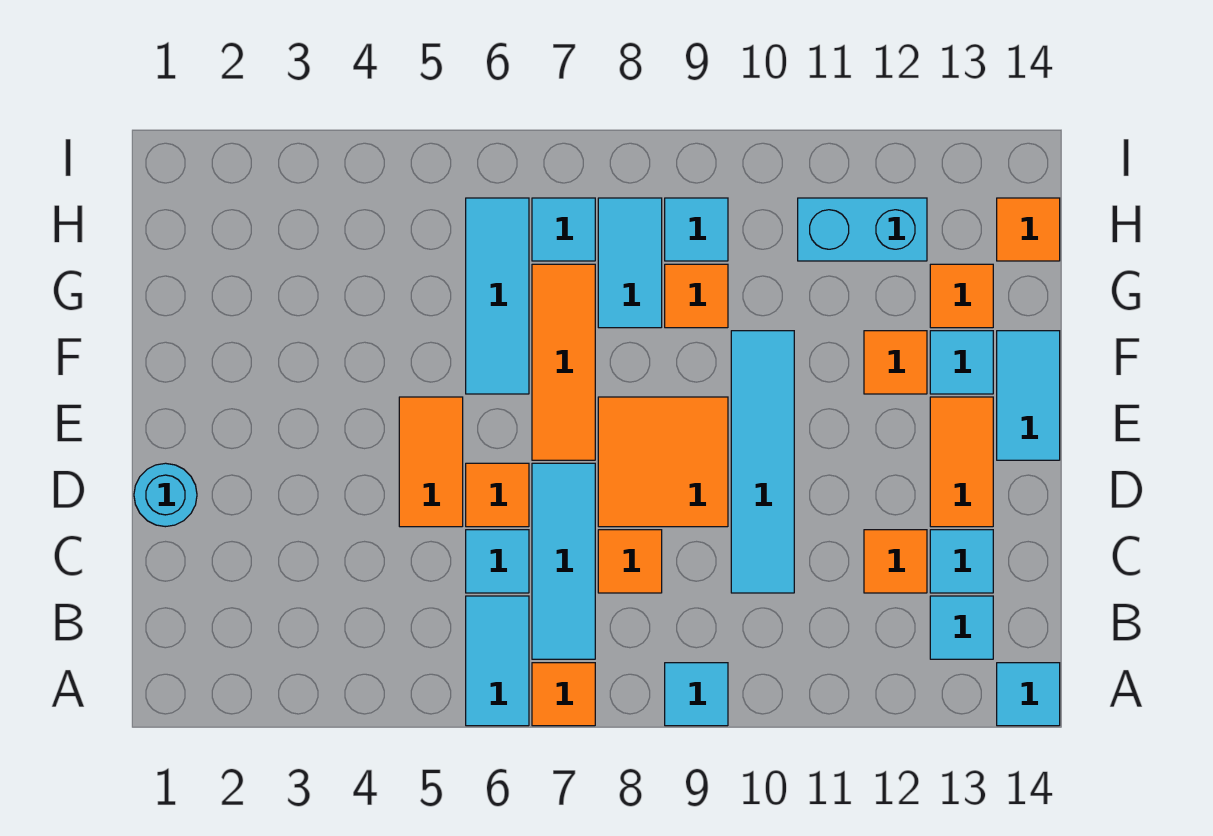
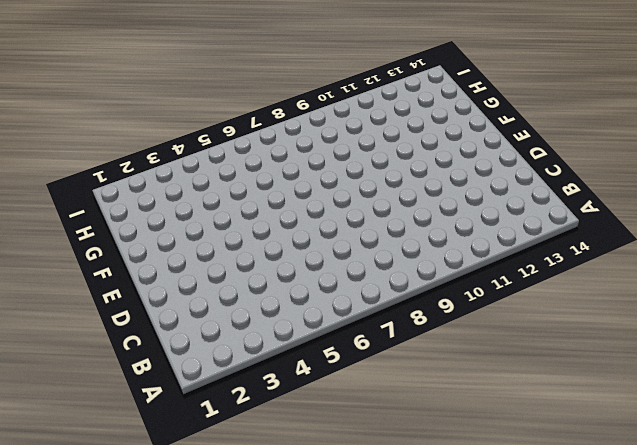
none -> cyan 1x2 tile [466,596,529,726]
none -> orange 1x1 tile [532,663,595,726]
none -> cyan 1x1 tile [665,663,728,726]

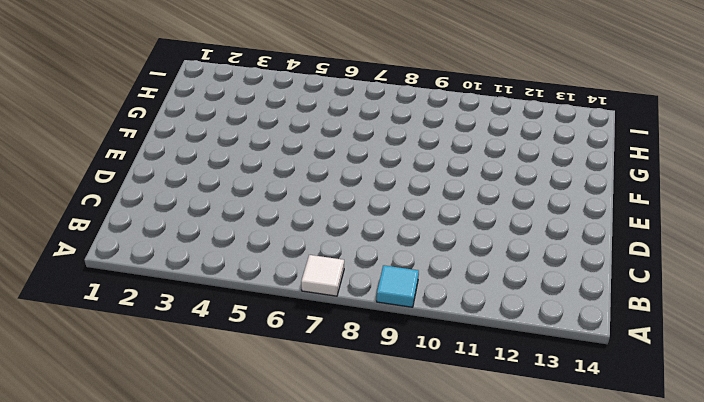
white 1x1 tile [301,255,344,296] -> orange 1x1 tile [532,663,595,726]
none -> cyan 1x2 tile [466,596,529,726]
none -> cyan 1x1 tile [997,663,1060,726]
none -> cyan 1x3 tile [532,463,595,659]

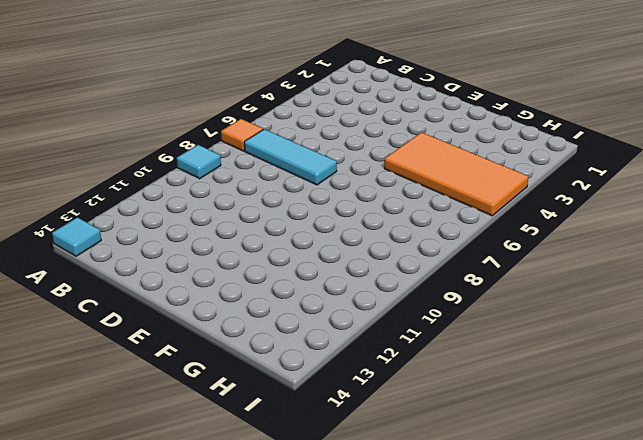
orange 2x4 tile [384,132,528,216] -> none
none -> cyan 1x2 tile [466,596,529,726]
none -> cyan 1x1 tile [930,596,993,659]
none -> cyan 1x1 tile [466,530,529,593]

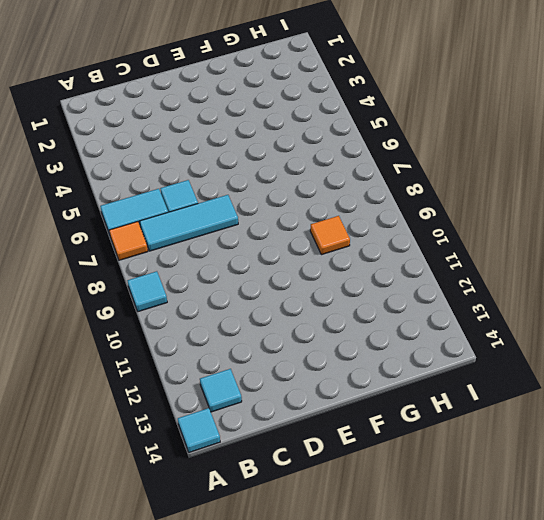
none -> orange 1x1 tile [598,530,662,593]
none -> cyan 1x4 tile [731,331,794,593]
none -> orange 1x1 tile [864,530,927,593]

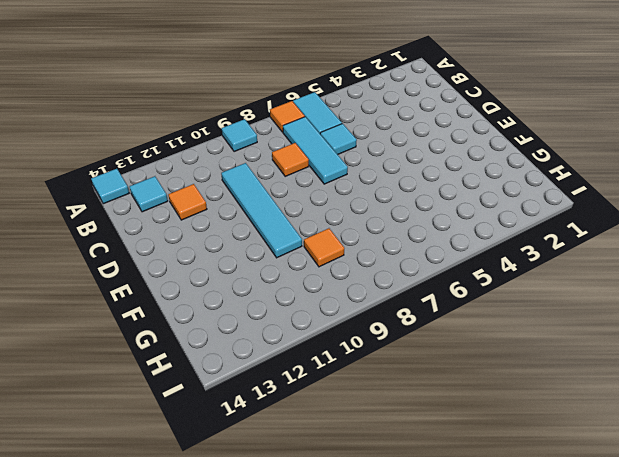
none -> cyan 1x1 tile [930,530,993,593]
none -> cyan 1x1 round brick [134,463,197,527]
none -> orange 1x2 tile [399,397,463,527]

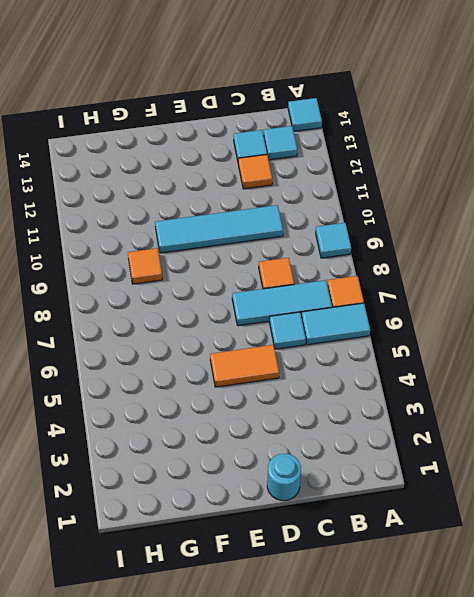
none -> orange 1x1 tile [466,463,529,527]
none -> orange 2x2 tile [598,397,728,527]
none -> orange 1x2 tile [930,397,993,527]

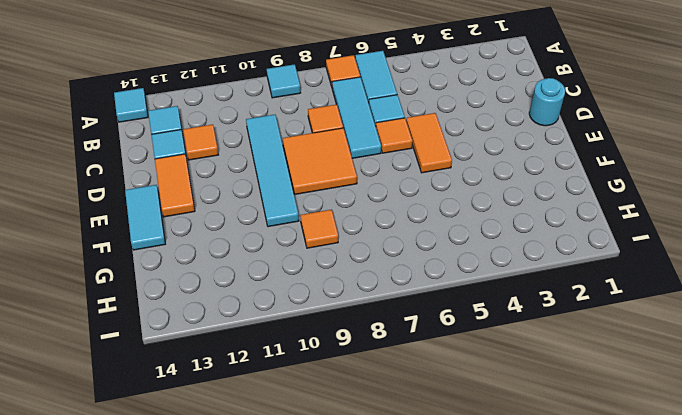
none -> orange 1x3 tile [532,264,595,460]
none -> cyan 1x3 tile [466,198,529,394]
none -> orange 1x1 tile [864,331,927,394]

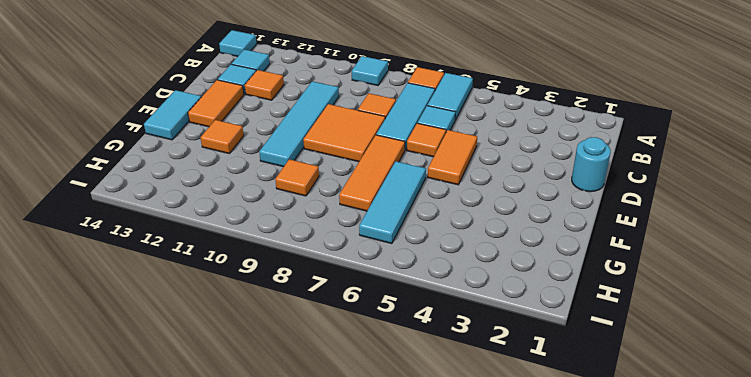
none -> cyan 1x1 tile [930,331,993,394]
none -> cyan 1x2 tile [598,198,662,328]
none -> orange 1x1 tile [930,264,993,328]

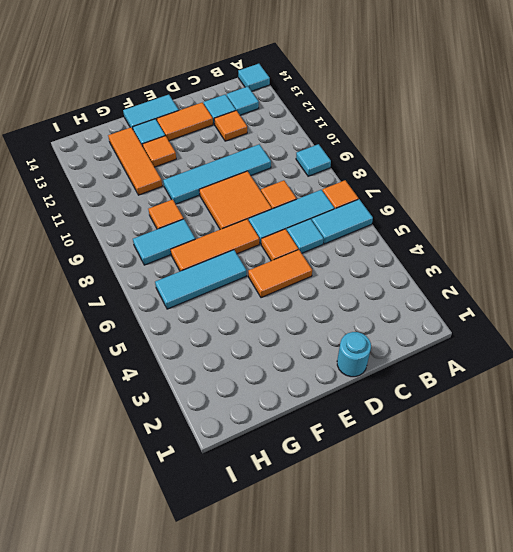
orange 1x3 tile [108,127,162,195] -> orange 1x1 tile [930,264,993,328]
none -> cyan 1x1 tile [532,198,595,261]
none -> cyan 1x1 tile [665,198,728,261]
none -> cyan 1x2 brick [798,198,927,261]

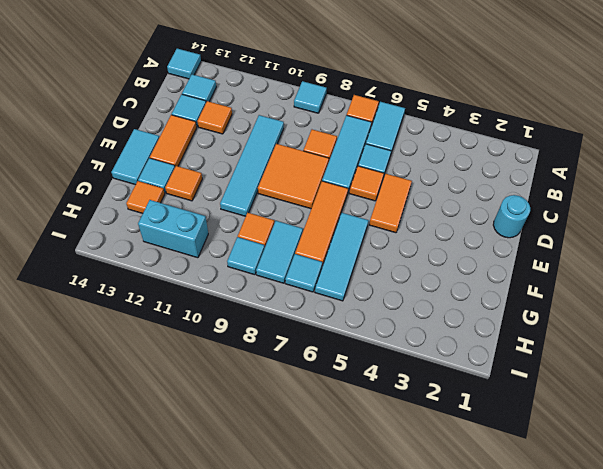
none -> orange 1x1 tile [997,198,1060,261]

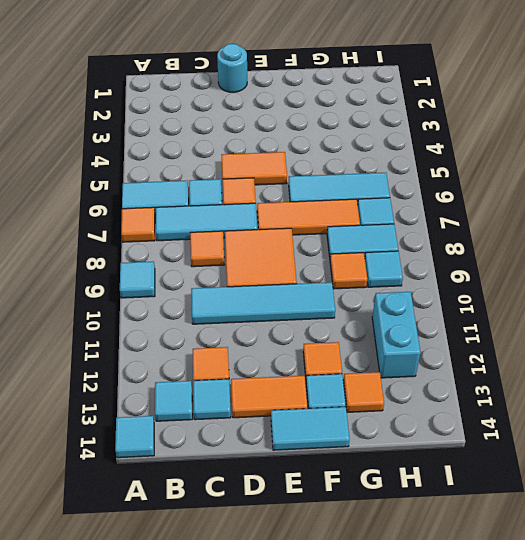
none -> orange 1x1 tile [997,198,1060,261]

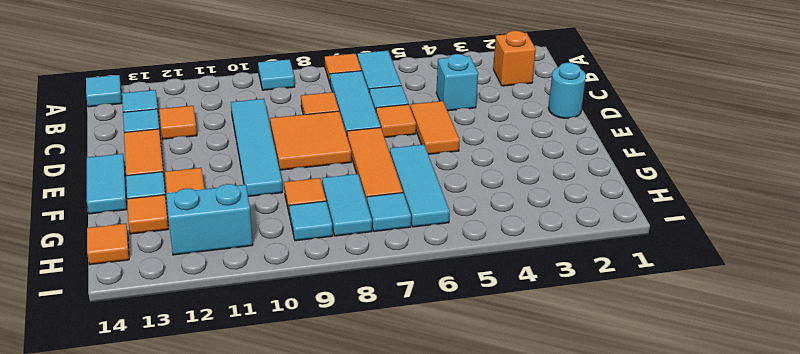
orange 1x1 brick [493,31,536,86] -> none
cyan 1x1 brick [436,54,478,111] -> none

